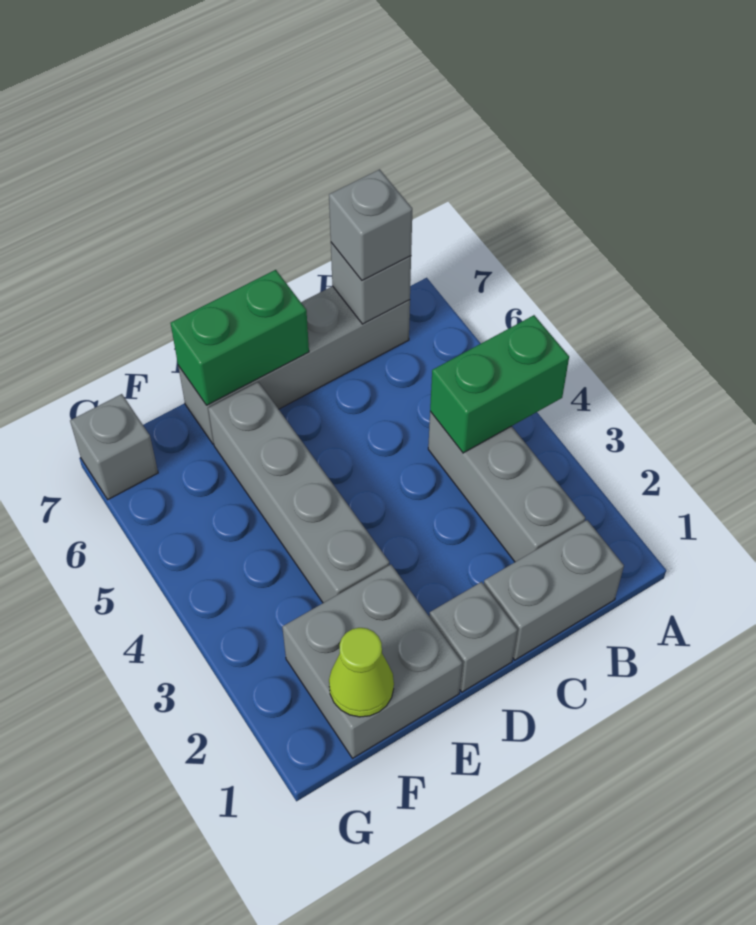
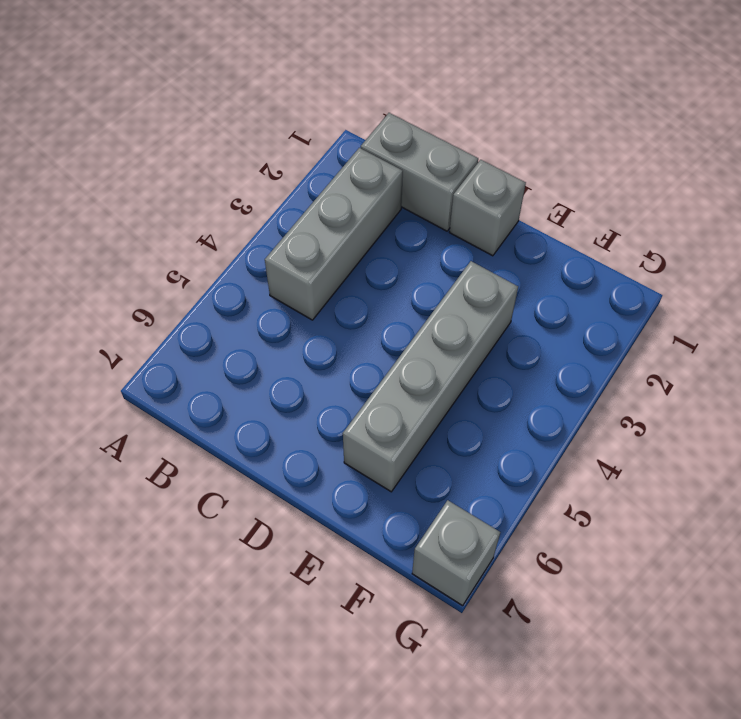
none -> grey 1x4 brick [178,286,410,444]
none -> grey 2x2 brick [282,565,462,758]
none -> green 1x2 brick [430,315,569,453]

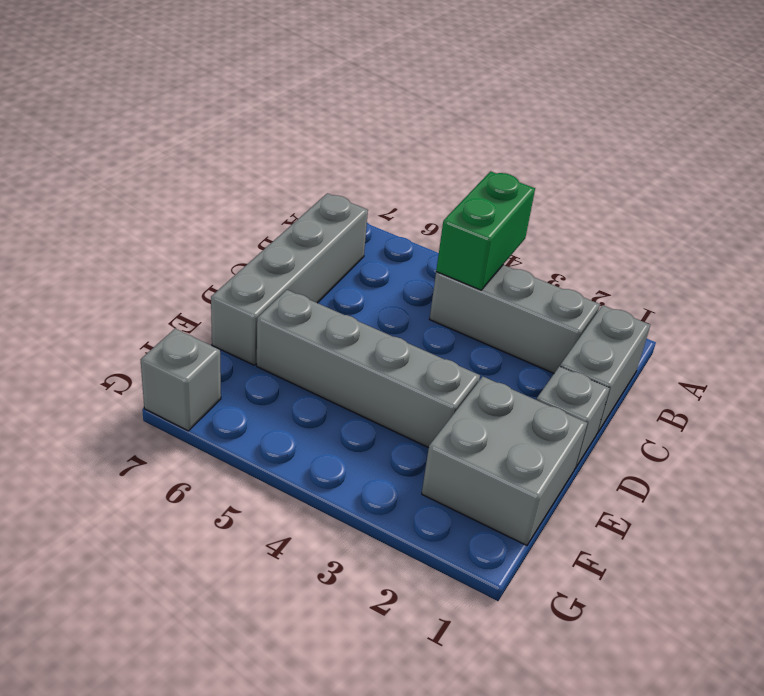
none -> grey 1x1 brick [331,243,411,324]
none -> green 1x2 brick [171,270,309,405]
none -> lime 1x1 cone [329,628,394,717]

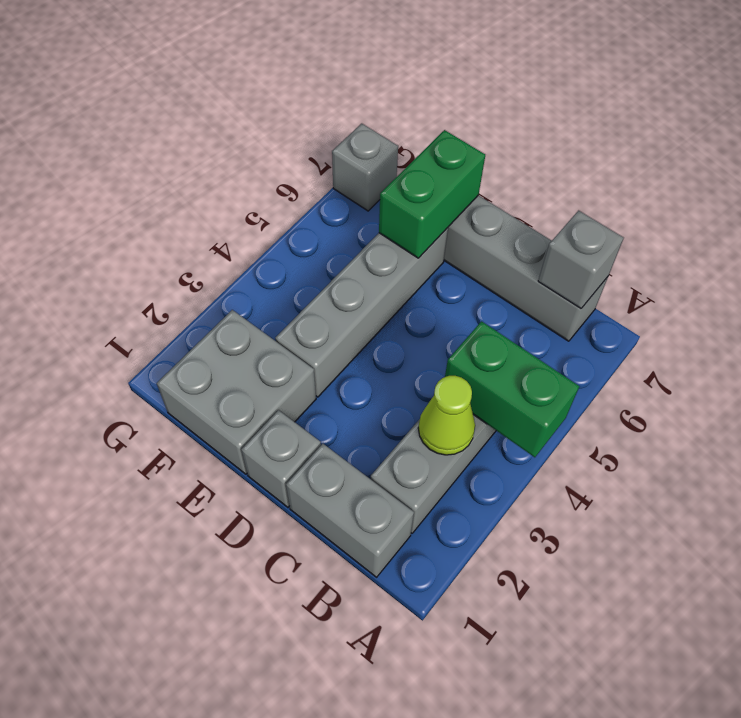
lime 1x1 cone [418,376,475,455] -> lime 1x1 cone moved to [329,628,394,717]
green 1x2 brick [379,130,485,258] -> green 1x2 brick turned to [171,270,309,405]
none -> grey 1x1 brick [329,169,412,280]

